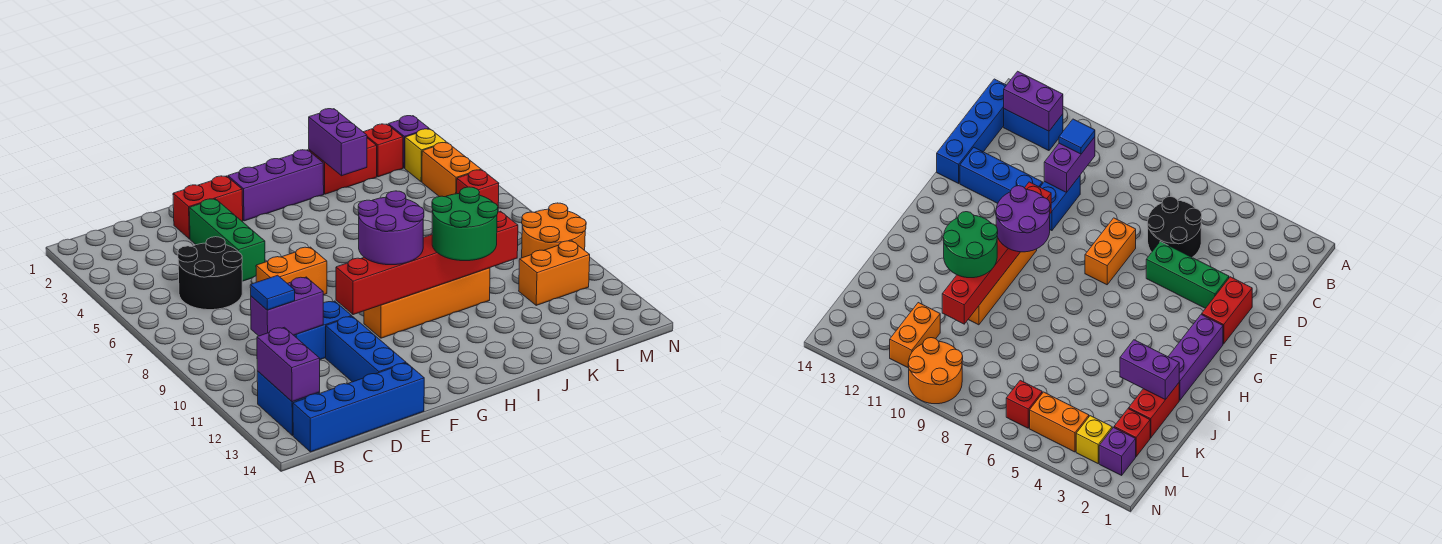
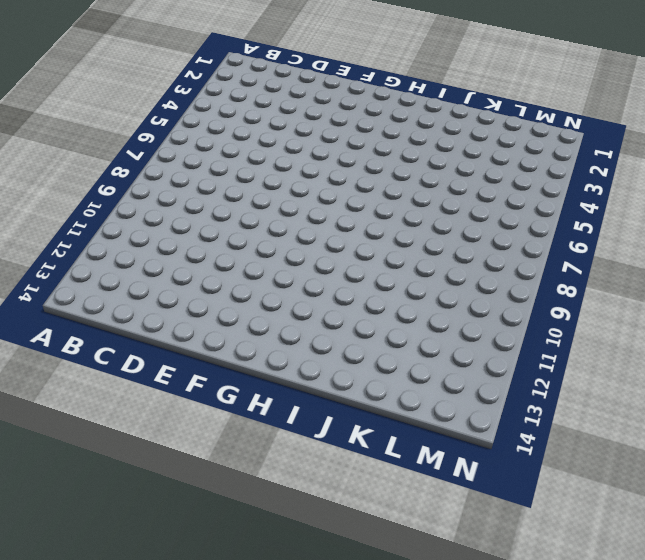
none -> blue 1x2 brick [257,371,320,436]
none -> blue 1x4 brick [293,363,424,452]
none -> black 2x2 round brick [178,237,242,310]

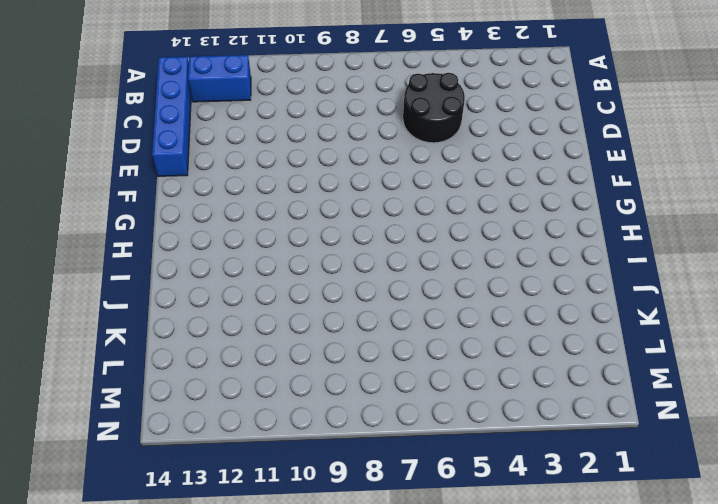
none -> blue 1x2 brick [294,301,352,359]
none -> red 1x2 brick [173,176,243,239]
none -> green 1x3 brick [189,199,265,281]

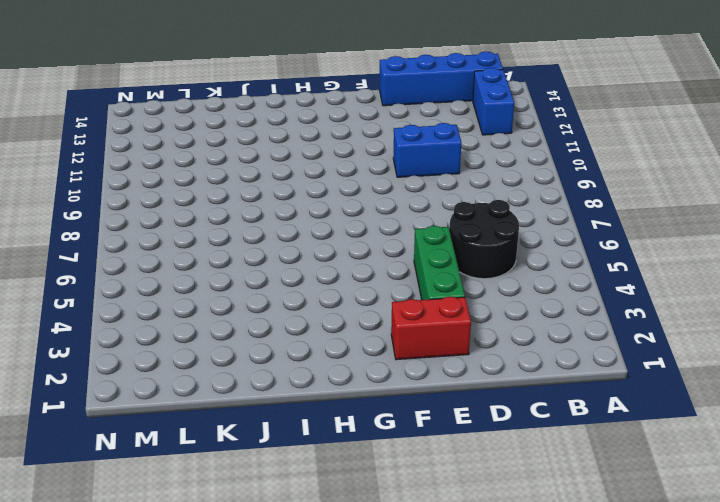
none -> orange 1x2 brick [256,247,327,295]
none -> blue 1x3 brick [326,316,406,382]
none -> purple 1x3 brick [228,150,324,221]

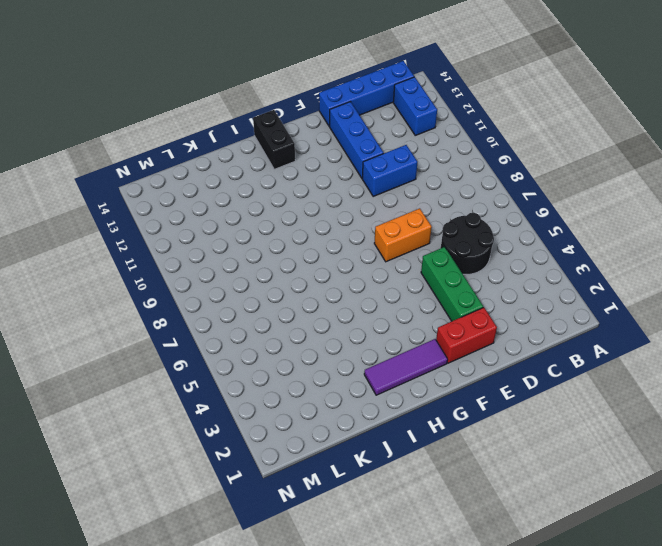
purple 1x3 tile [364,339,448,395] -> purple 1x3 brick [228,150,324,221]
black 1x2 brick [253,110,295,169] -> none
none -> orange 1x4 brick [364,268,490,338]
none -> red 1x2 brick [309,138,377,194]
none -> red 1x1 brick [364,124,403,177]

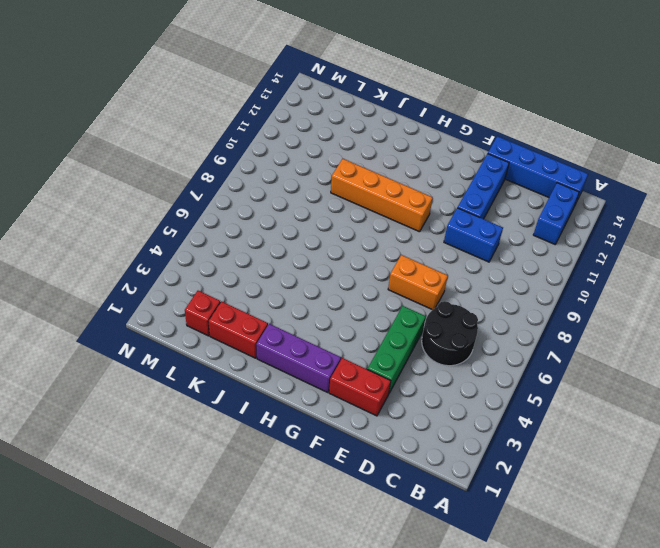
none -> orange 1x2 brick [519,241,590,305]
none -> purple 1x1 brick [388,116,429,168]
none -> yellow 1x1 brick [405,129,446,182]

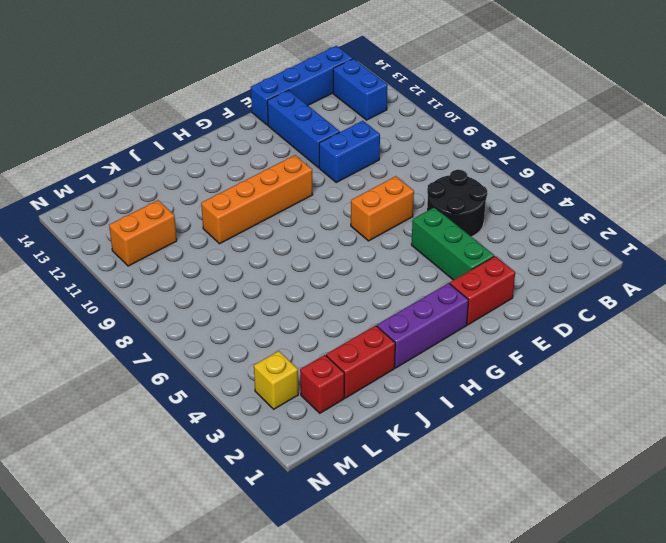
none -> purple 1x1 brick [388,116,429,168]
none -> orange 1x2 brick [422,143,481,197]
none -> red 1x1 brick [457,170,499,206]

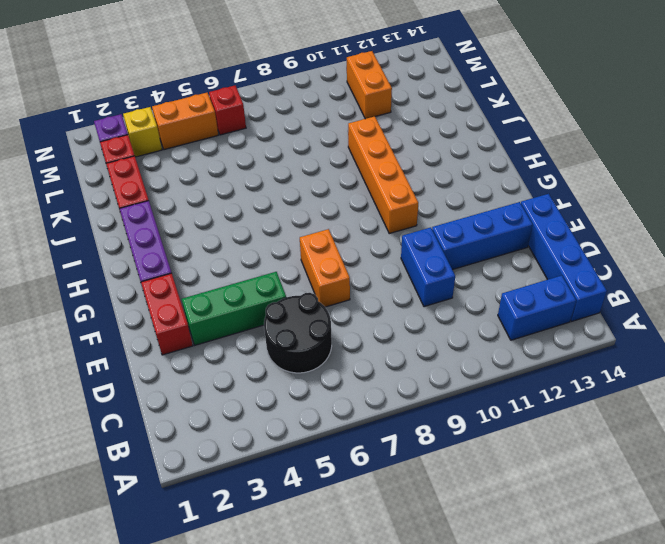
none -> orange 2x2 round brick [522,203,586,258]
none -> purple 1x2 brick [257,327,320,402]
none -> purple 1x2 brick [251,277,323,336]

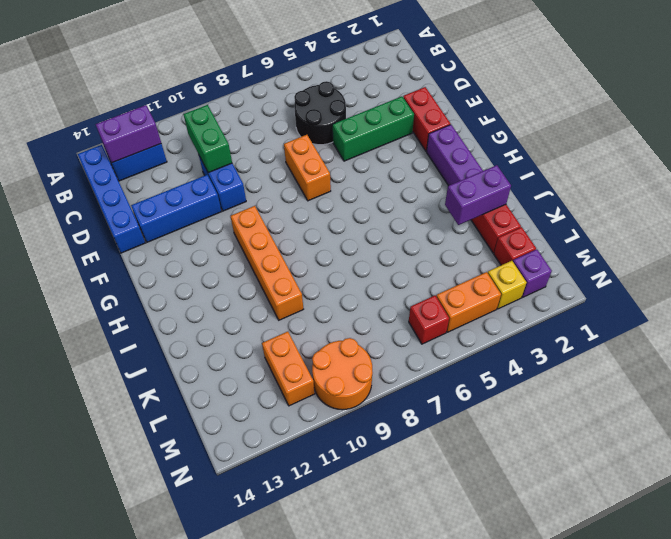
green 1x2 brick [183,105,232,173] -> purple 1x2 brick [251,277,323,336]
none -> red 1x6 brick [336,211,518,315]
none -> blue 1x1 tile [250,275,295,310]
none -> purple 2x2 round brick [358,191,424,265]

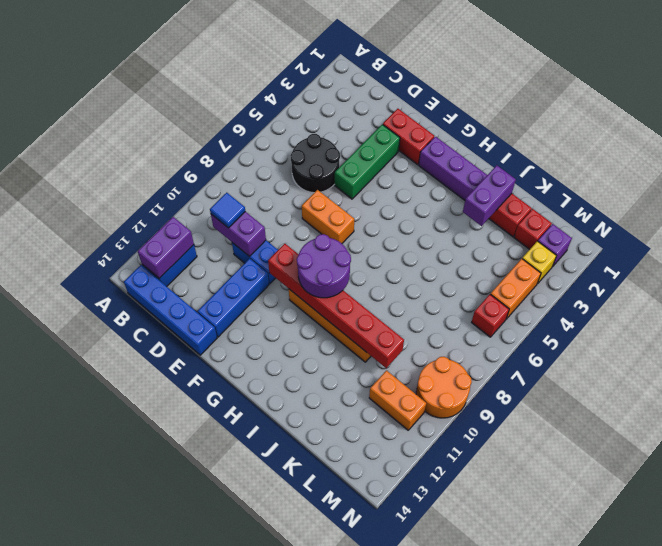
none -> green 2x2 round brick [432,187,498,261]

